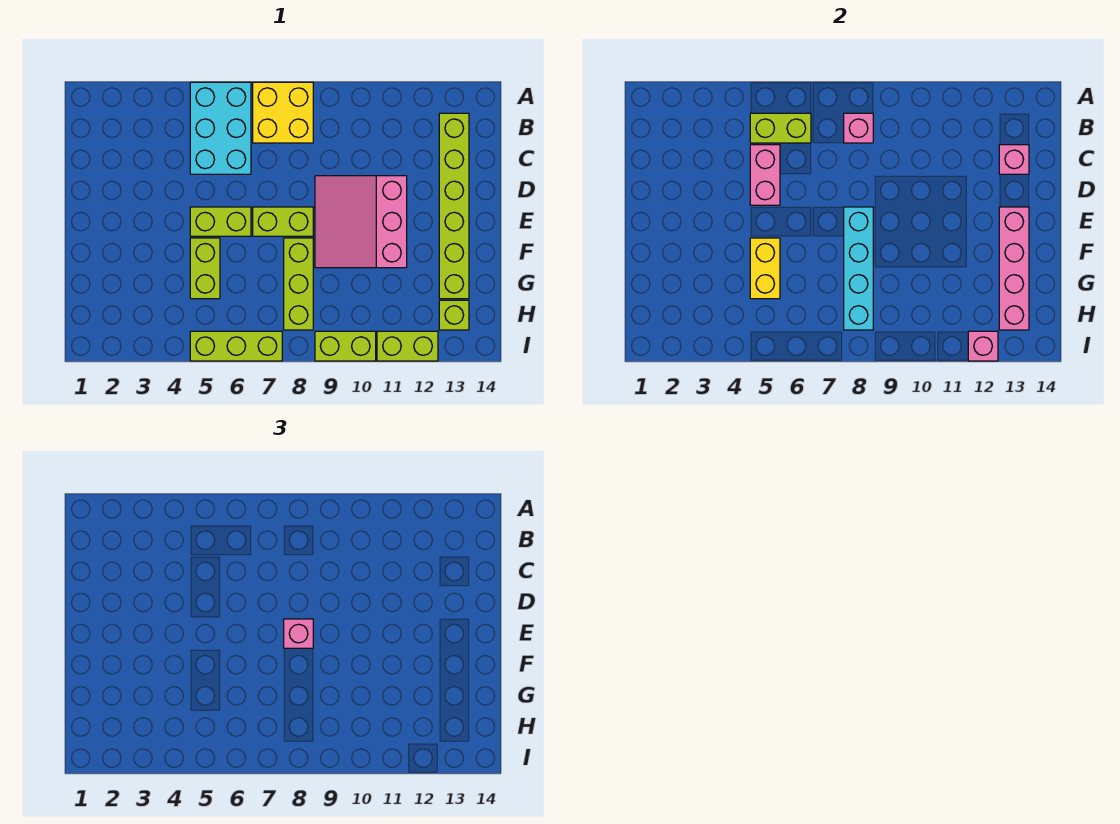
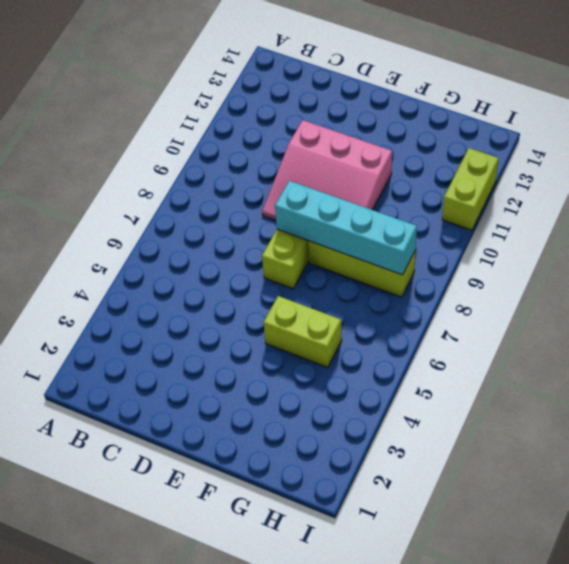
none -> cyan 2x3 brick [190,82,251,174]
none -> yellow 2x2 brick [253,82,313,143]
none -> lime 1x6 brick [439,113,469,299]

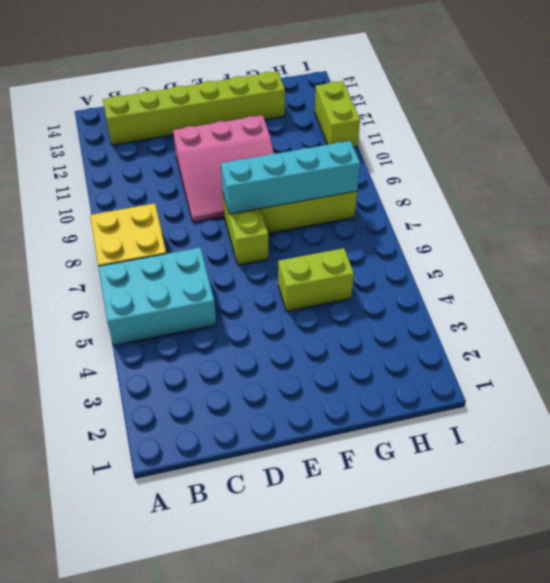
none -> lime 1x2 brick [190,207,251,236]
none -> lime 1x1 brick [439,300,469,330]
none -> lime 1x3 brick [190,331,282,361]

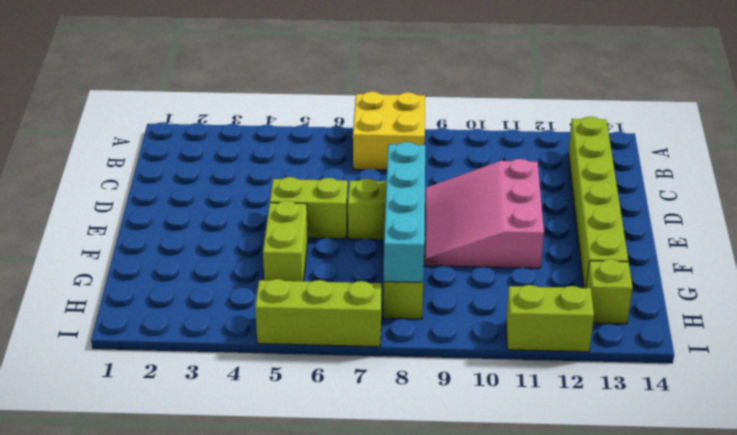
none -> cyan 2x3 brick [190,82,251,174]
none -> lime 1x2 brick [315,331,376,361]
none -> lime 1x2 brick [750,113,811,143]

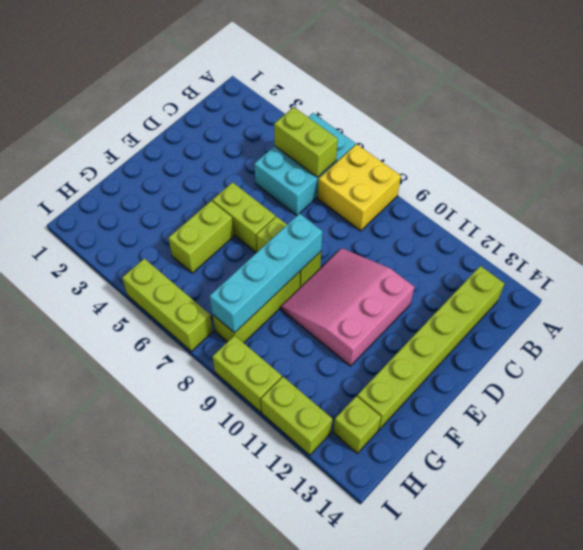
none -> pink 1x1 brick [844,113,873,143]
none -> pink 1x2 brick [750,145,780,205]
none -> pink 1x1 brick [999,145,1029,174]

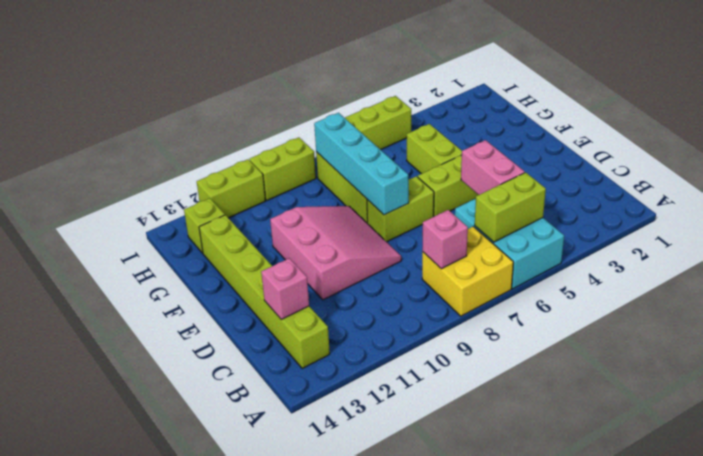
none -> pink 1x4 brick [999,207,1029,330]
none -> yellow 1x2 brick [750,238,780,299]
none -> pink 1x1 brick [968,331,998,361]

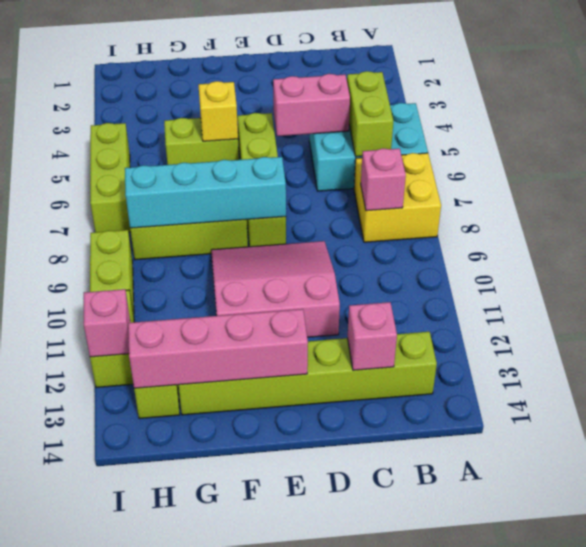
yellow 1x1 brick [198,81,238,141] -> yellow 1x2 brick [750,238,780,299]
none -> pink 1x1 brick [284,619,313,648]

